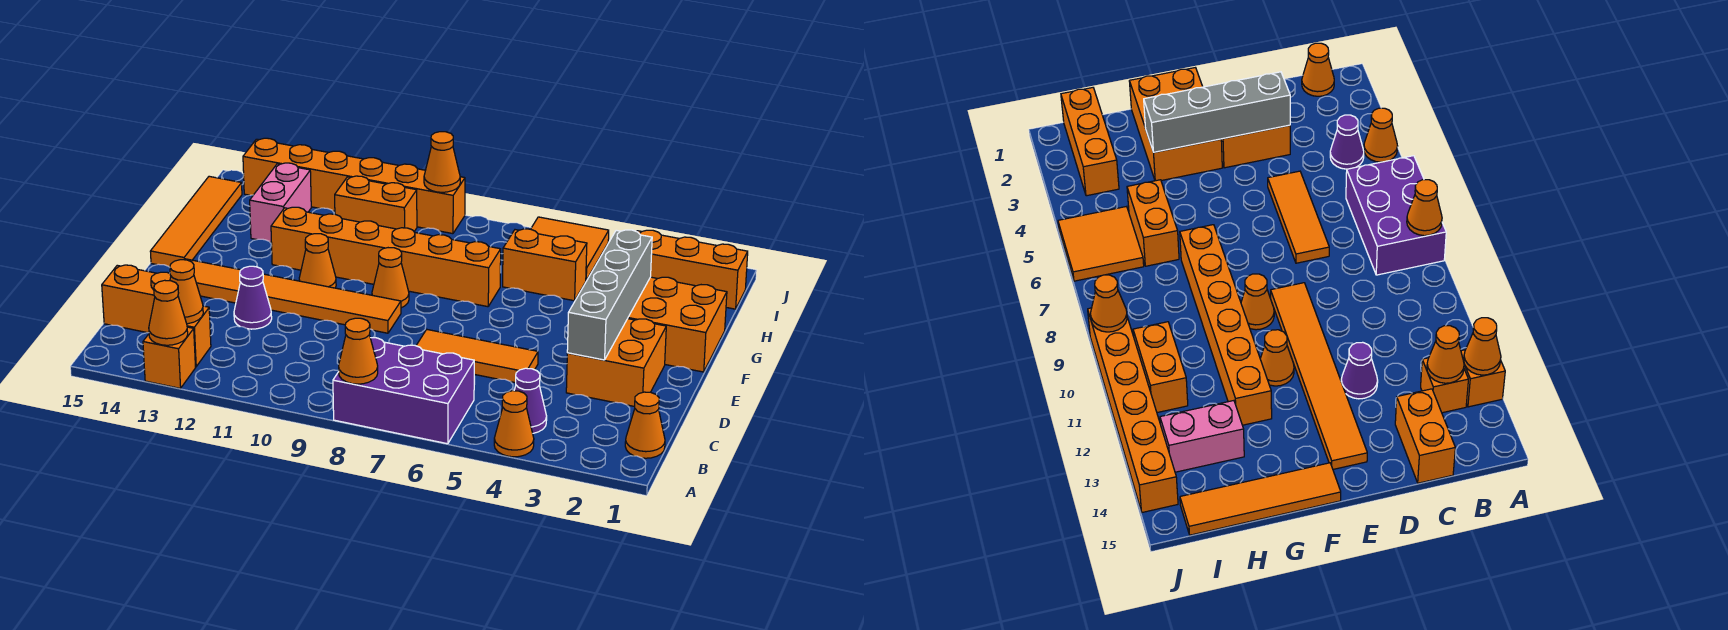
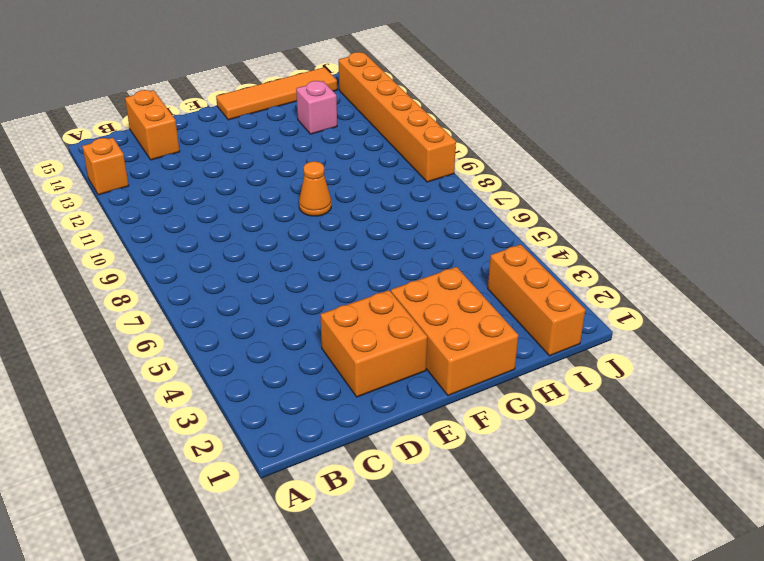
pink 1x1 brick [296,81,337,134] -> pink 1x2 brick [250,163,311,242]
none -> orange 1x1 cone [494,391,534,457]
none -> purple 2x3 brick [333,338,474,444]
none -> orange 1x1 cone [625,392,665,458]

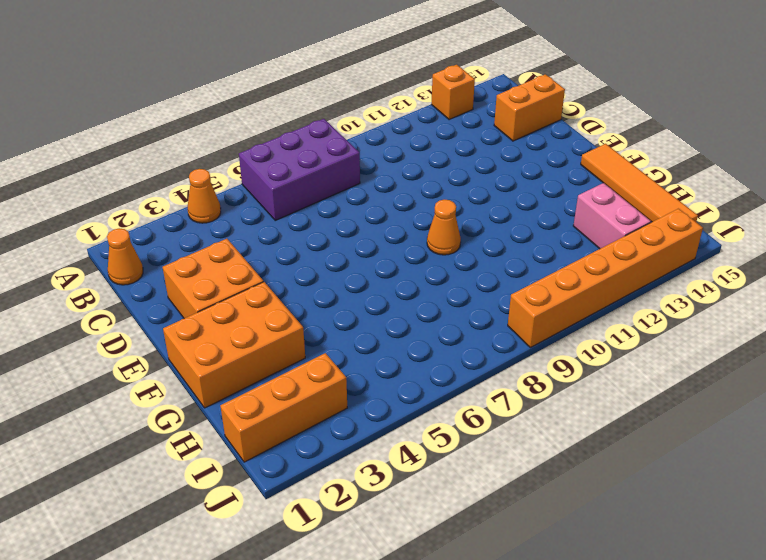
none -> purple 1x1 cone [514,368,547,433]
none -> orange 1x1 brick [187,306,211,367]
none -> orange 1x3 tile [416,330,538,383]

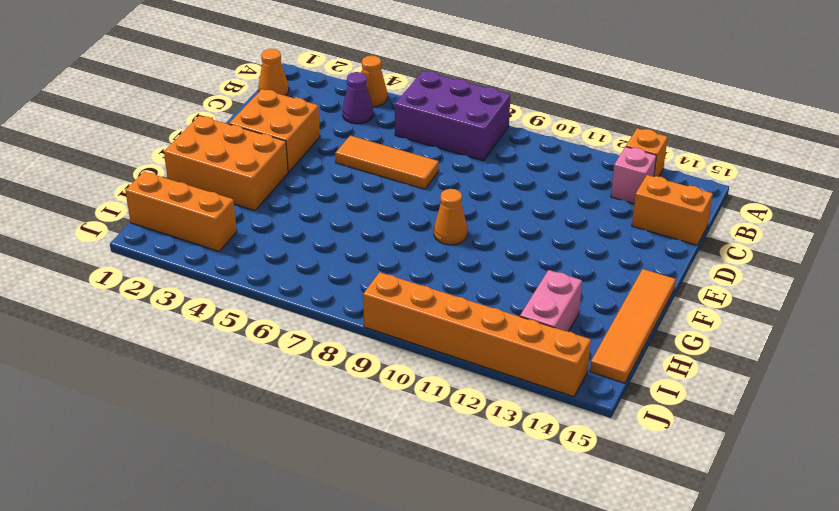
pink 1x1 brick [611,147,656,204] -> orange 1x1 brick [187,306,211,367]
none -> purple 1x1 cone [234,266,272,329]
none -> orange 1x6 tile [185,259,401,333]
none -> orange 1x1 cone [299,234,336,288]

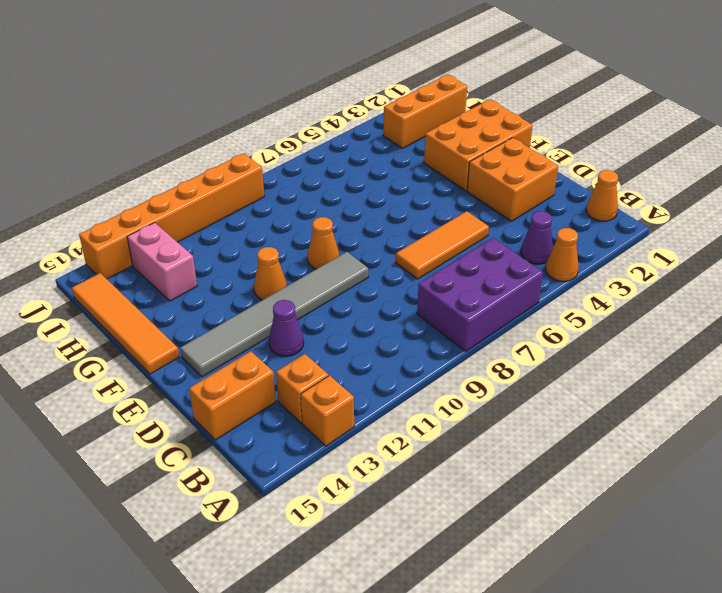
grey 1x6 tile [180,252,368,377] -> orange 1x6 tile [185,259,401,333]
none -> orange 1x6 brick [271,207,501,307]
none -> orange 1x2 brick [503,229,587,301]
none -> orange 2x2 tile [531,217,609,280]

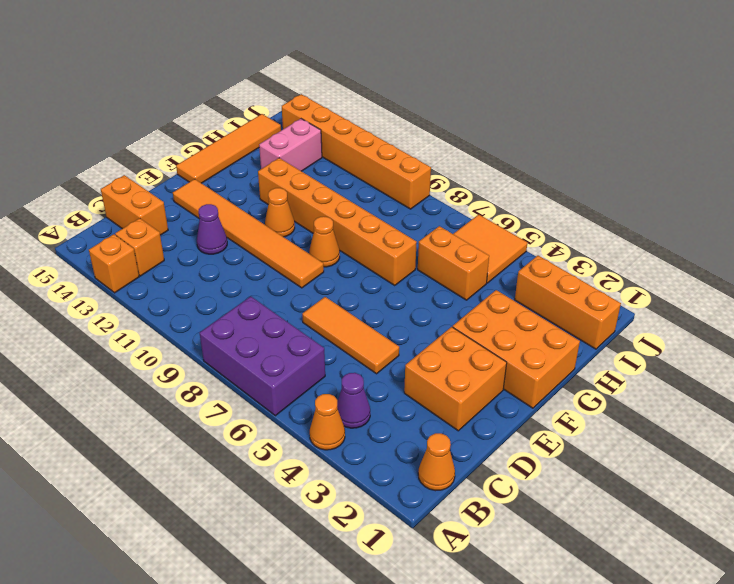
none -> orange 1x2 brick [335,176,417,231]
none -> orange 1x1 cone [339,318,378,384]
none -> orange 1x1 cone [149,280,188,345]

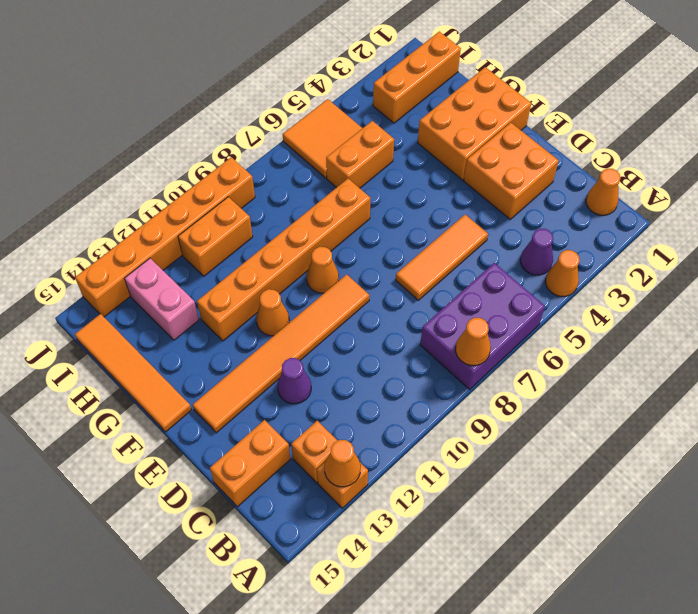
none -> orange 1x1 cone [170,260,203,324]
none -> grey 1x4 brick [567,230,652,360]
none -> orange 1x1 cone [424,132,460,192]

